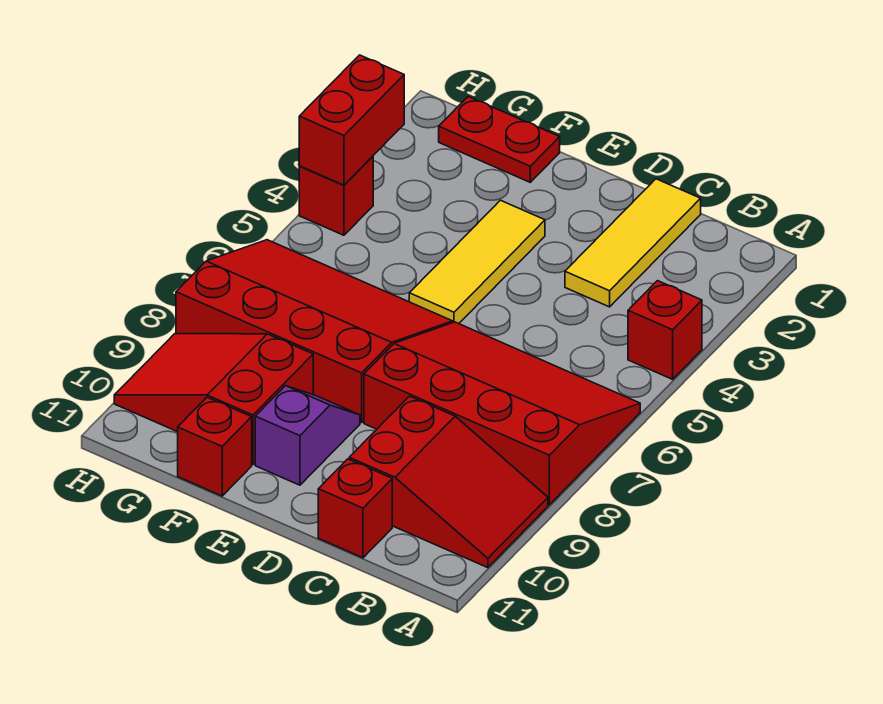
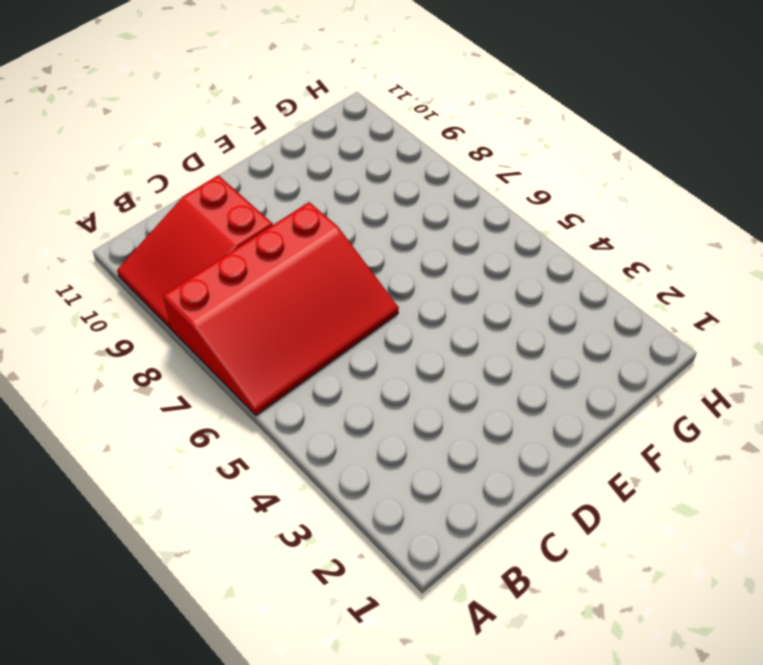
none -> red 1x1 brick [628,281,702,379]
none -> yellow 1x3 tile [565,179,701,307]
none -> red 1x1 brick [318,459,392,558]

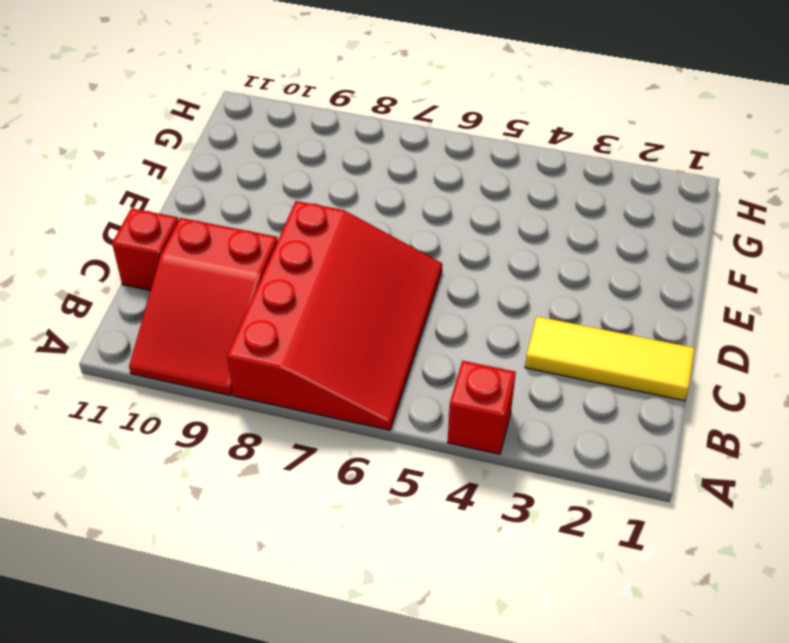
none -> yellow 1x3 tile [409,200,545,324]
none -> red 3x4 slope [176,240,453,423]
none -> purple 1x2 slope [255,386,360,485]

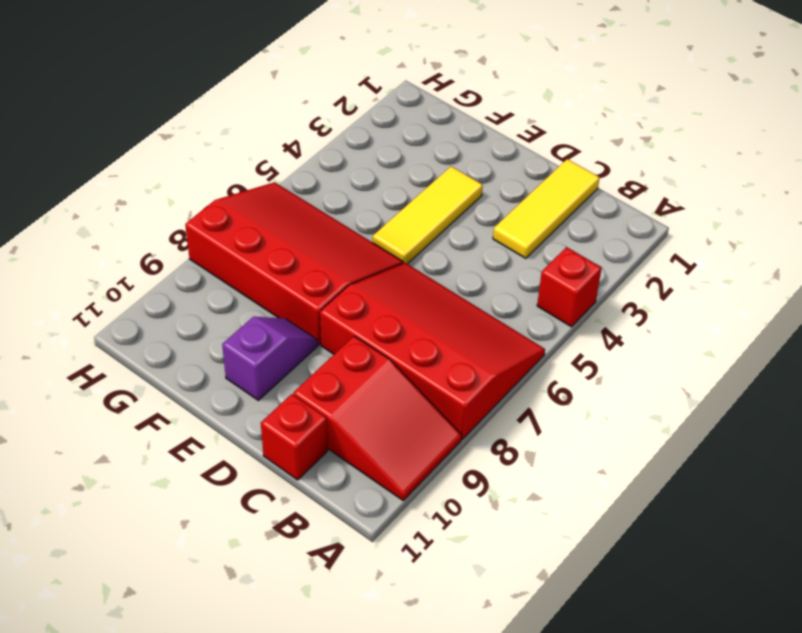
none -> red 1x2 plate [439,97,560,182]
none -> red 2x3 slope [114,334,313,465]
none -> red 1x1 brick [178,397,252,496]

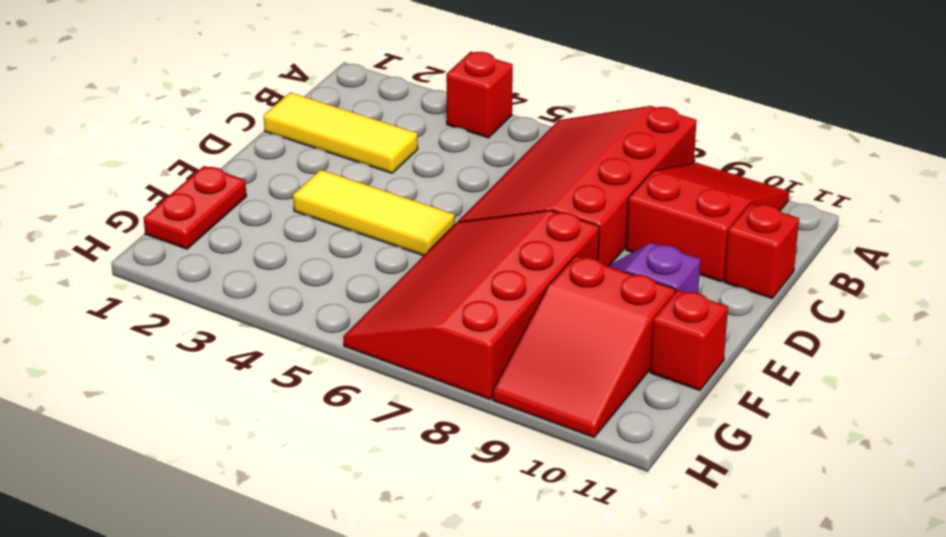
none -> red 1x1 brick [299,156,373,235]
none -> red 1x2 brick [299,55,404,185]

